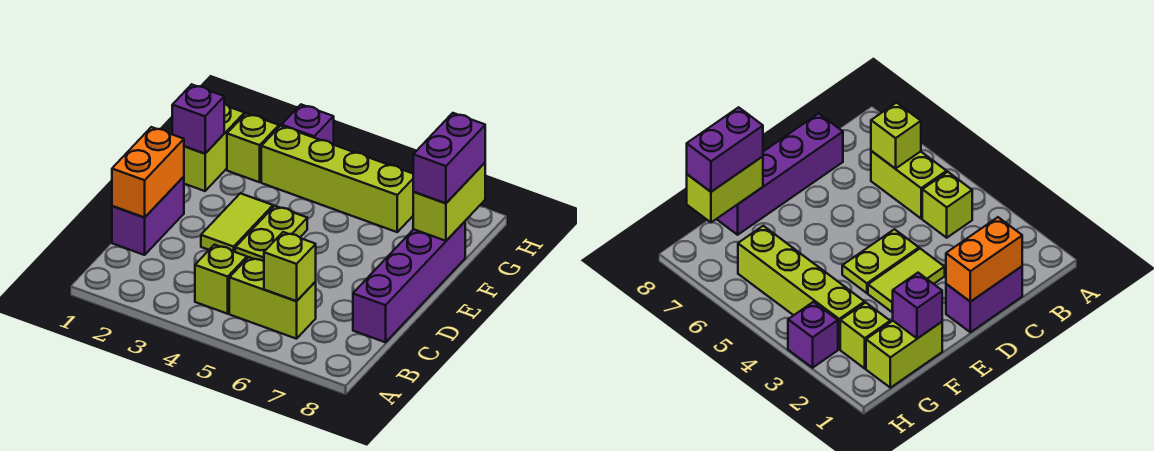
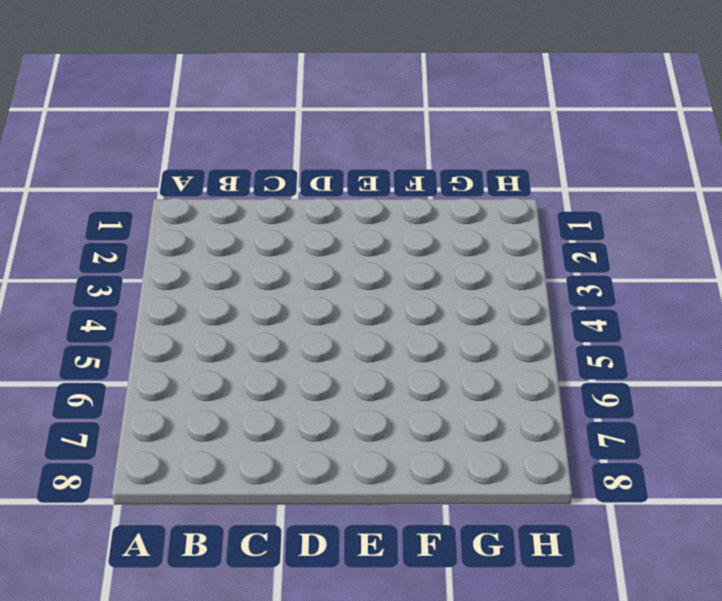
none -> lime 1x1 brick [195,245,247,314]
none -> lime 1x2 brick [229,257,316,339]
none -> purple 1x2 brick [112,177,184,255]

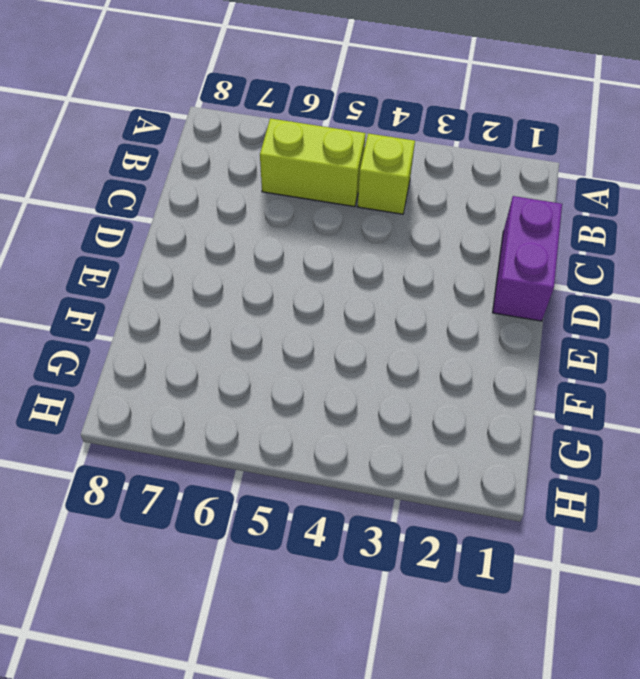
none -> purple 1x4 brick [353,222,465,342]
none -> lime 1x2 tile [201,193,273,252]
none -> lime 1x2 plate [235,206,307,261]

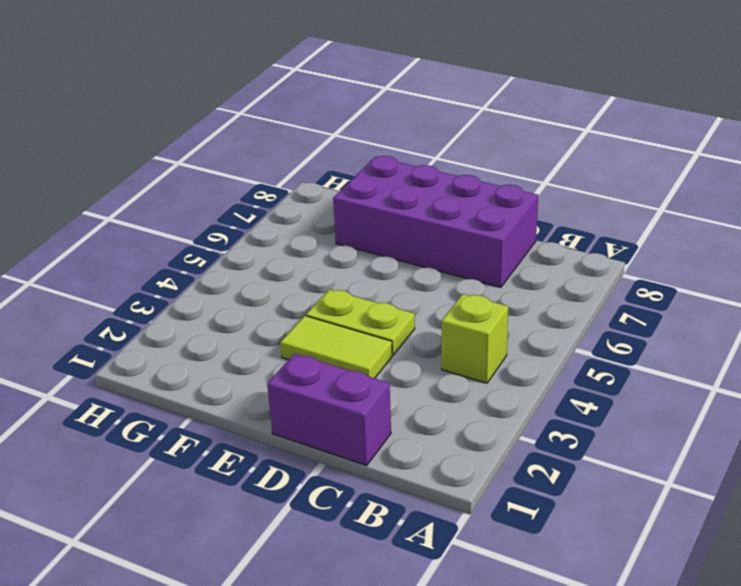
purple 2x4 brick [333,156,538,288] -> purple 1x4 brick [353,222,465,342]
none -> lime 1x2 brick [229,257,316,339]
none -> lime 1x2 brick [184,104,245,191]
none -> lime 1x1 brick [227,113,279,182]

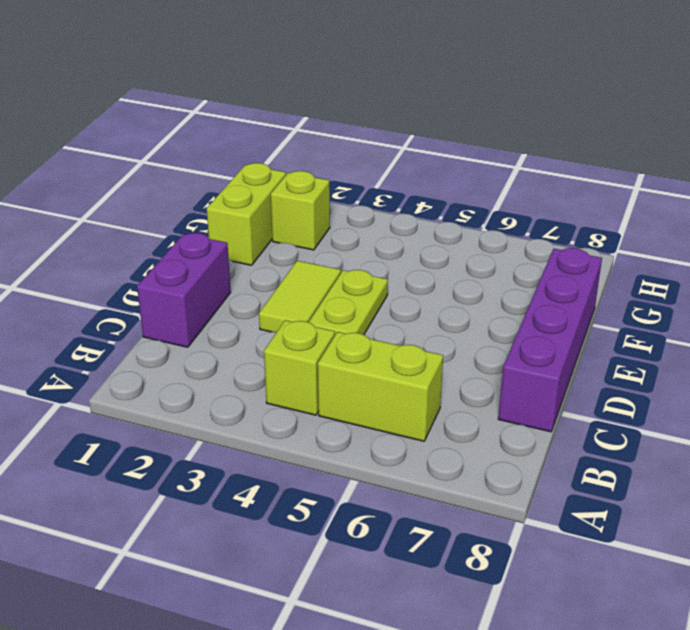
none -> lime 1x4 brick [261,126,413,232]
none -> purple 1x1 brick [282,105,334,145]
none -> lime 1x1 brick [264,232,316,301]

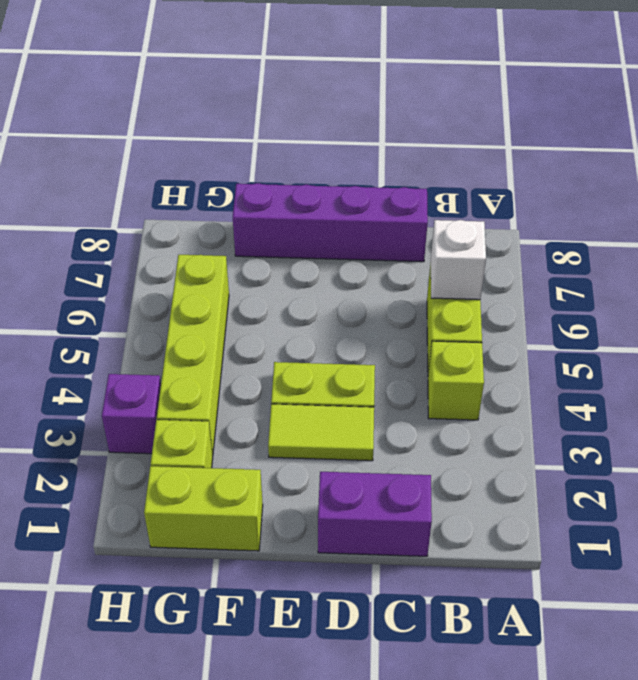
white 1x1 brick [431,220,486,300] -> lime 1x1 brick [264,232,316,301]
none -> orange 1x2 brick [112,127,184,217]
none -> purple 1x1 brick [172,84,224,153]
none -> lime 1x2 brick [413,163,485,241]

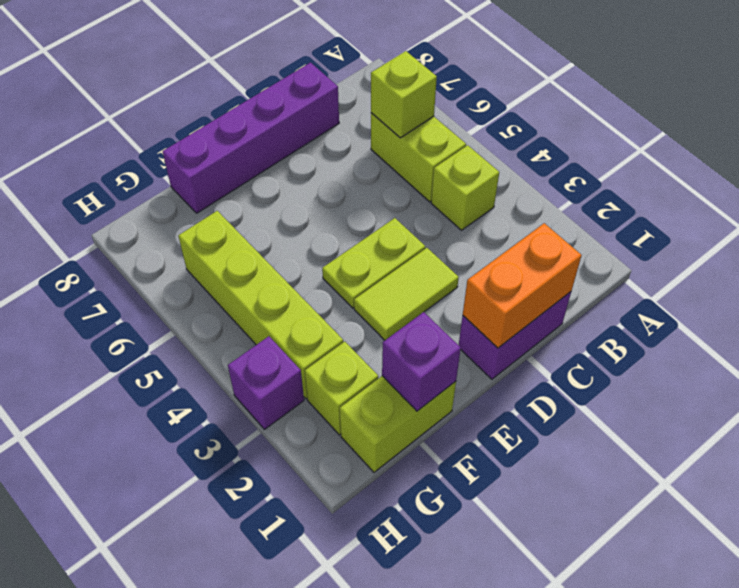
none -> lime 1x2 brick [413,163,485,241]
none -> purple 1x2 brick [413,113,485,203]

